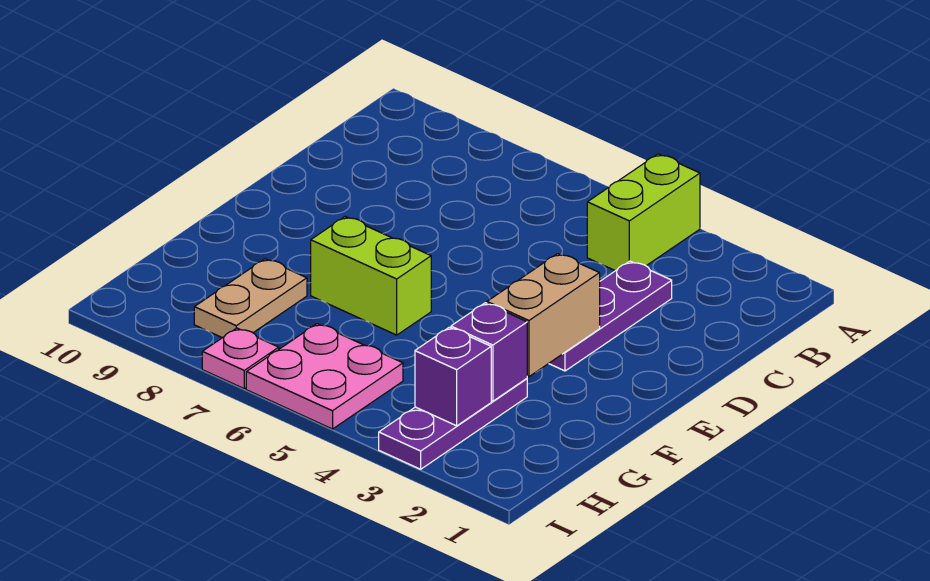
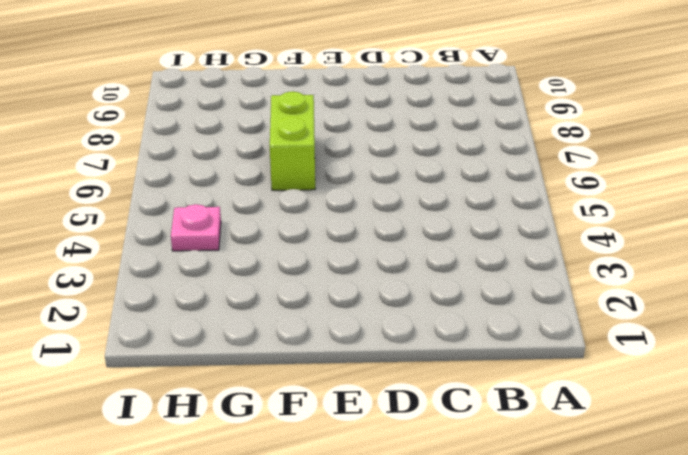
pink 1x1 plate [171,204,221,251] -> pink 1x1 plate moved to [202,328,279,389]
none -> lime 1x2 brick [587,154,700,271]
none -> purple 1x3 plate [549,261,672,371]

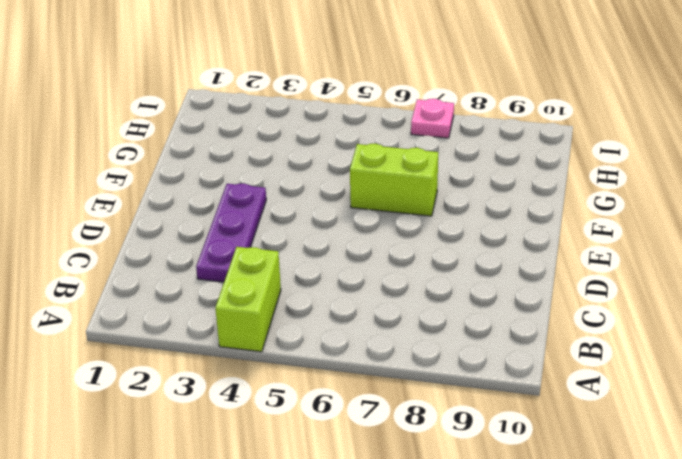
none -> purple 1x3 plate [379,379,527,469]
none -> tan 1x2 plate [194,259,307,338]

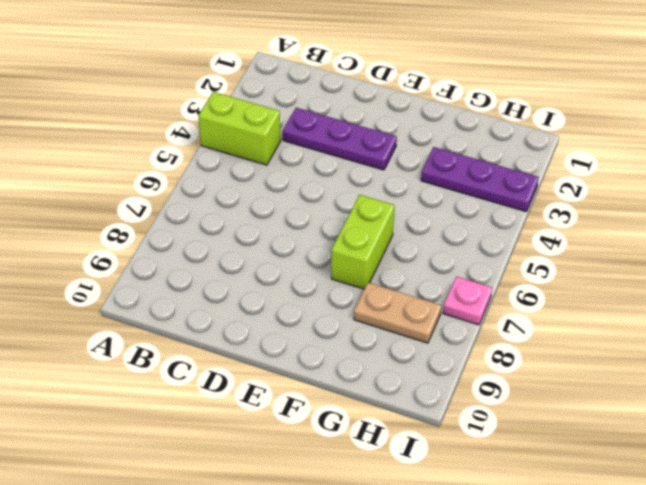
none -> pink 2x2 plate [246,324,403,429]
none -> tan 1x2 brick [487,254,600,377]

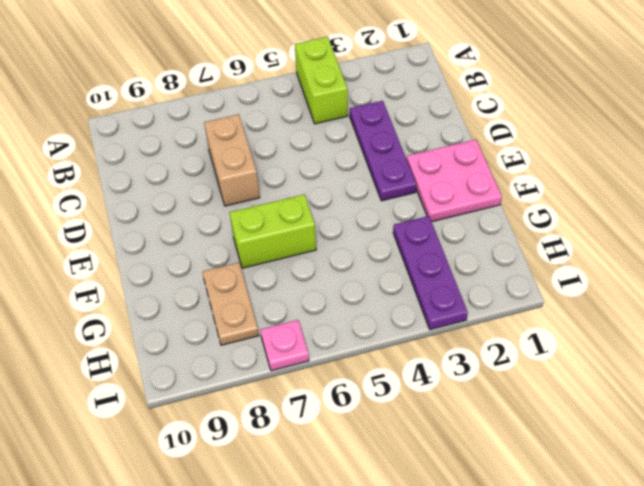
tan 1x2 brick [204,114,260,206] -> tan 1x2 brick moved to [487,254,600,377]
pink 2x2 plate [407,139,502,222] -> pink 2x2 plate moved to [246,324,403,429]
none -> purple 1x1 brick [451,303,527,401]
none -> purple 1x1 brick [415,327,491,426]

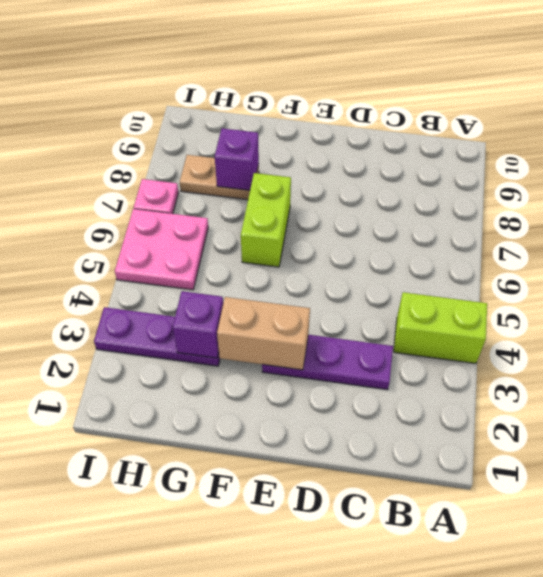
purple 1x1 brick [215,128,259,190] -> purple 1x1 brick moved to [415,327,491,426]

